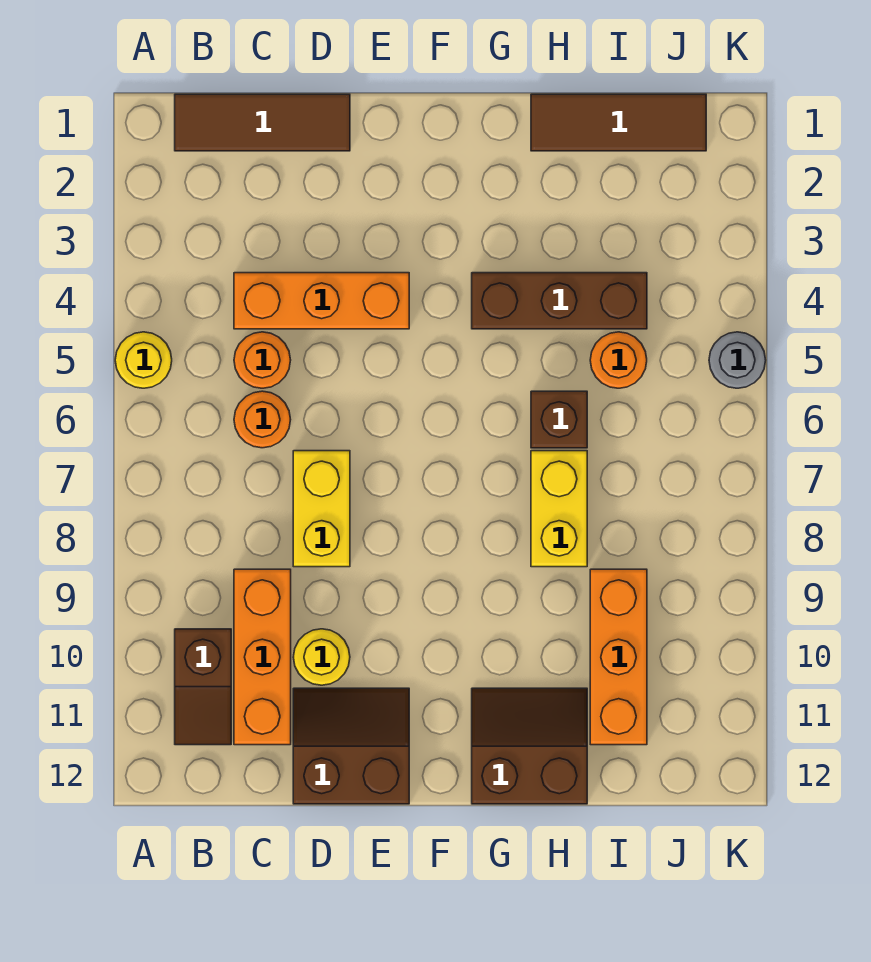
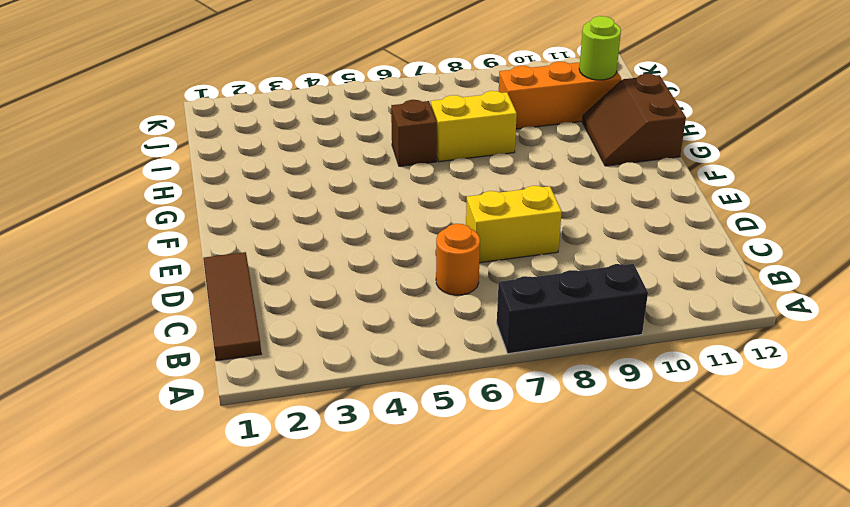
black 1x3 brick [497,264,648,354] -> none
lime 1x1 round brick [579,16,621,80] -> none
none -> yellow 1x1 round brick [115,332,172,388]
none -> brown 1x2 slope [175,629,231,745]
none -> orange 1x3 brick [234,273,409,329]

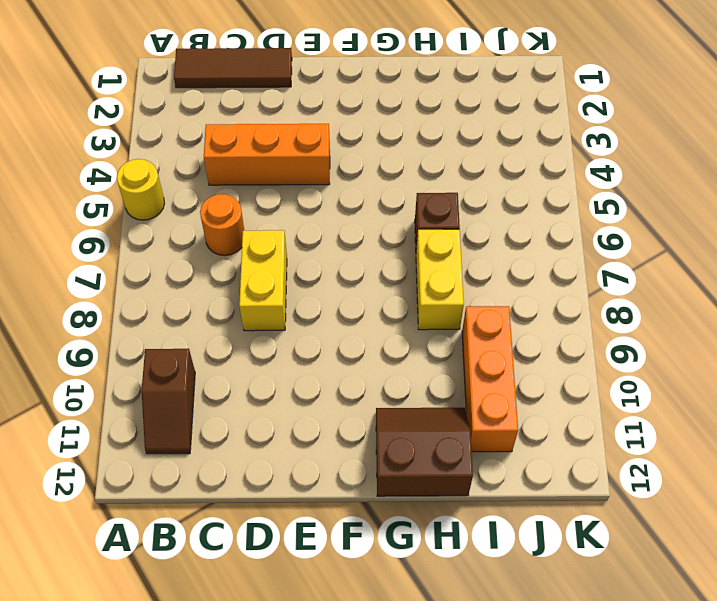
none -> orange 1x1 round brick [234,332,291,388]
none -> orange 1x3 brick [234,569,291,745]
none -> yellow 1x1 round brick [293,629,350,685]

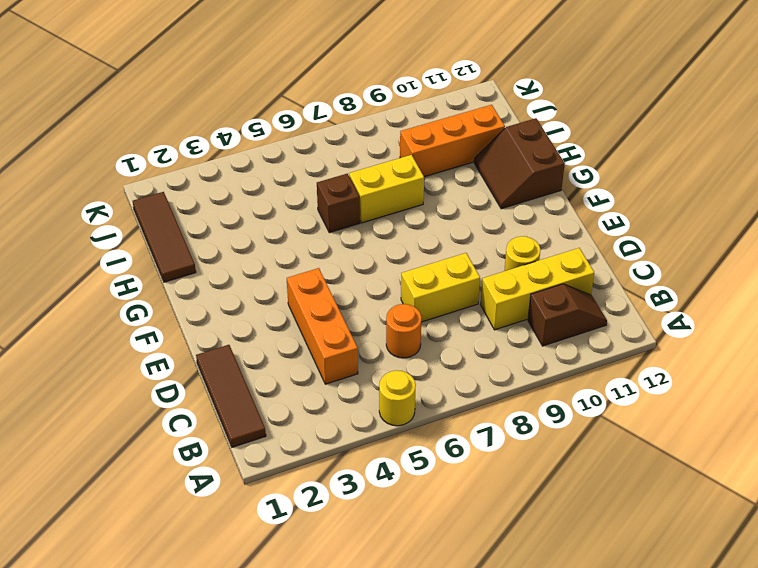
yellow 1x3 brick [481,248,594,330] -> orange 1x3 brick [234,569,291,745]
none -> orange 1x1 round brick [234,332,291,388]
none -> brown 2x2 slope [293,688,409,804]
none -> brown 1x3 brick [472,273,647,329]

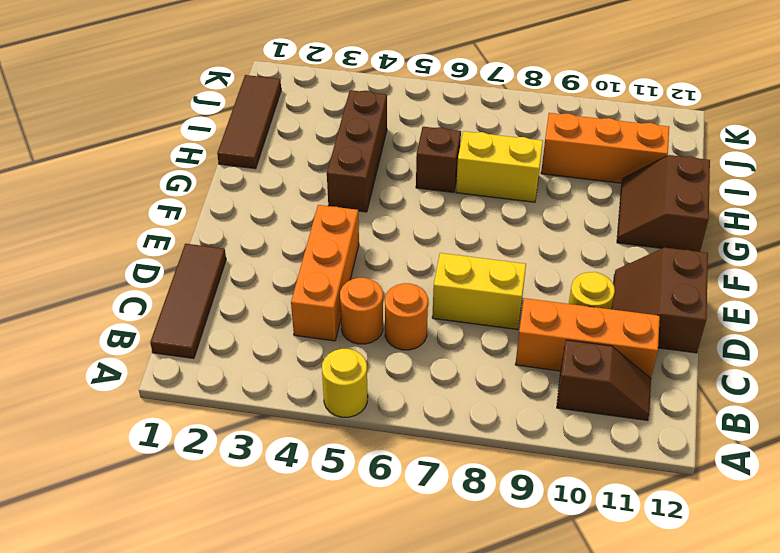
none -> orange 1x1 round brick [590,332,647,388]
none -> grey 1x1 round brick [709,332,766,388]

